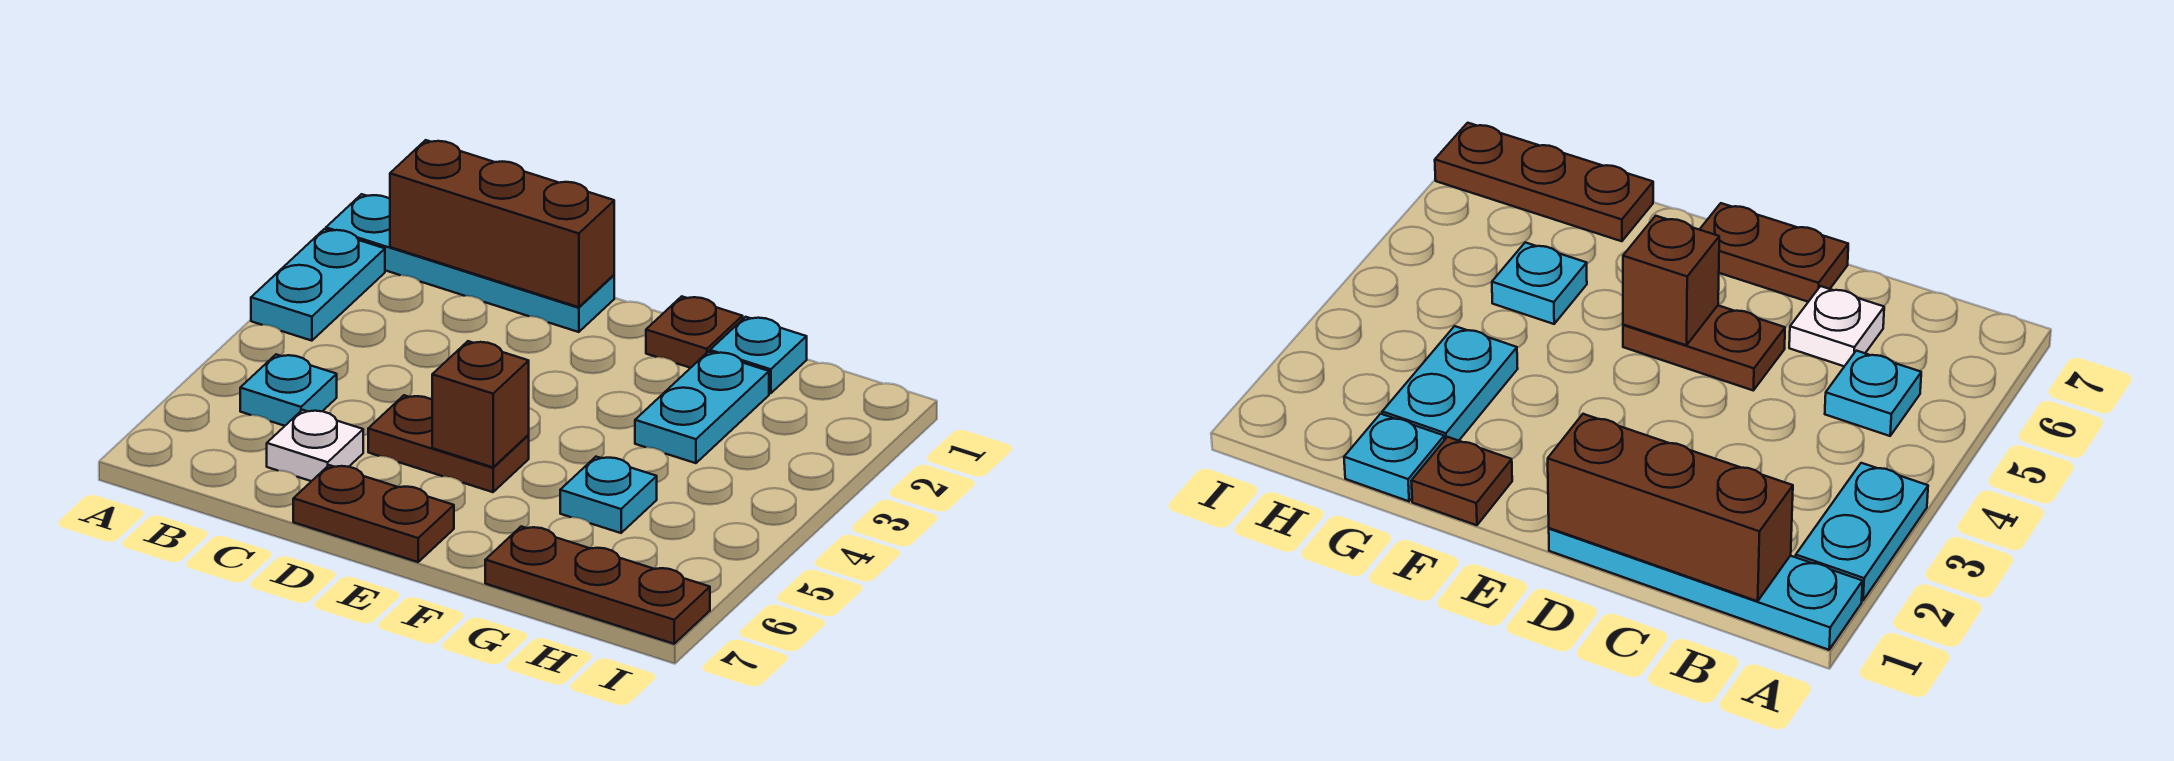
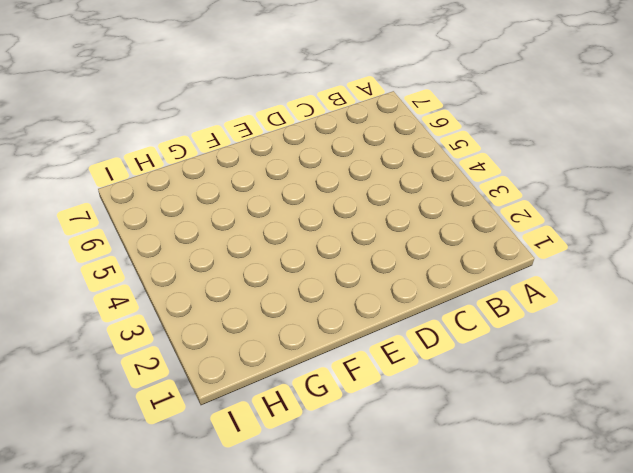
none -> cyan 1x4 plate [326,194,614,332]
none -> cyan 1x2 plate [251,229,385,341]
none -> cyan 1x1 plate [240,355,337,426]

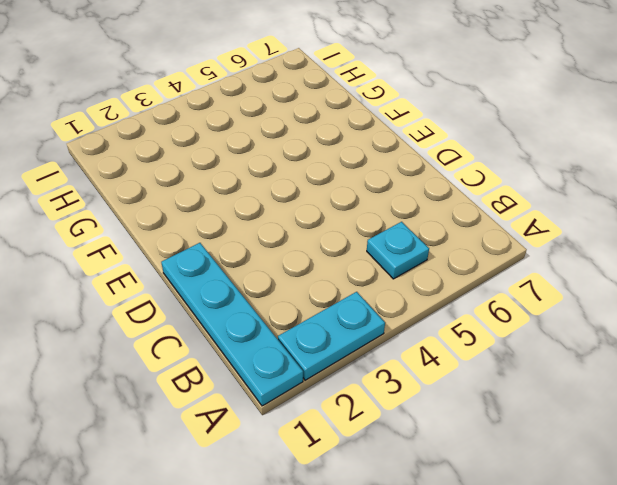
none -> white 1x1 plate [267,410,363,481]
none -> brown 1x2 plate [368,395,529,492]
none -> brown 1x2 plate [293,465,454,562]

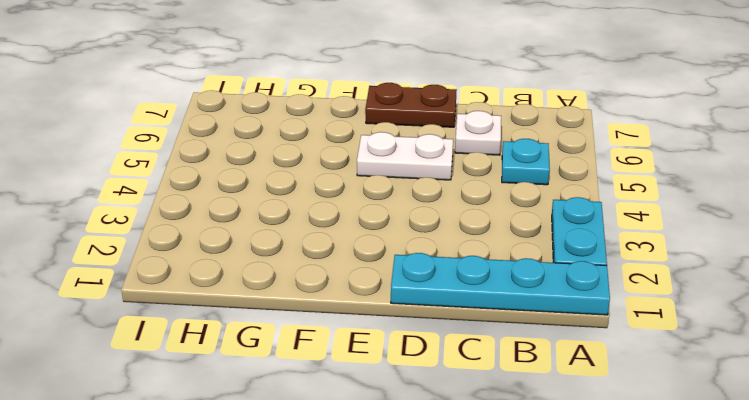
white 1x2 plate [357,132,453,180] -> brown 1x2 plate [368,395,529,492]
none -> brown 1x1 plate [646,296,743,368]
none -> cyan 1x1 plate [710,317,807,393]
none -> cyan 1x2 plate [635,352,769,463]

